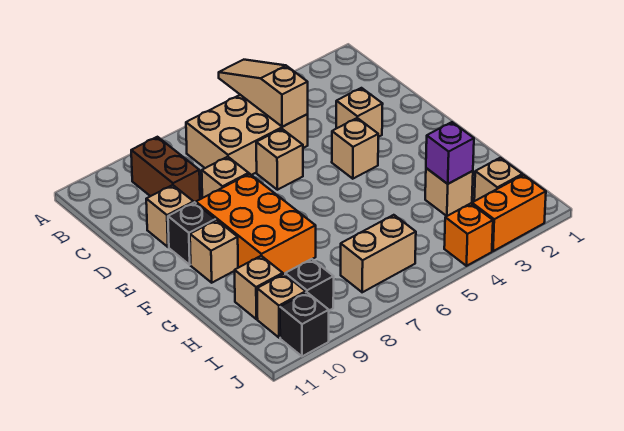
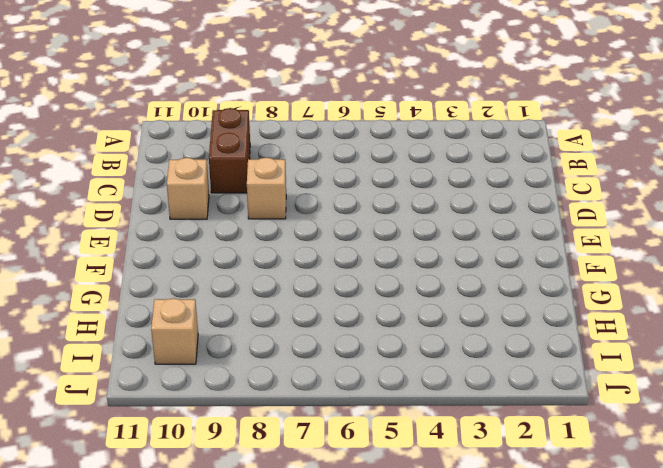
none -> tan 2x3 brick [186,95,308,175]
none -> tan 1x1 brick [336,88,383,137]
none -> tan 1x1 brick [256,129,303,190]

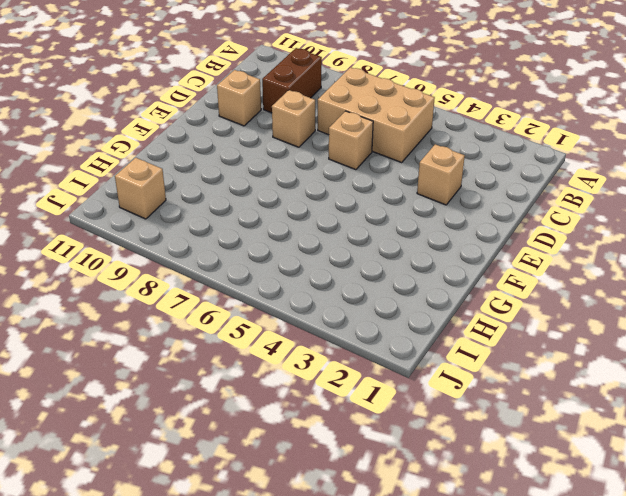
none -> tan 1x1 brick [332,118,378,179]
none -> orange 2x3 brick [196,174,316,274]
none -> black 1x1 brick [168,202,216,265]

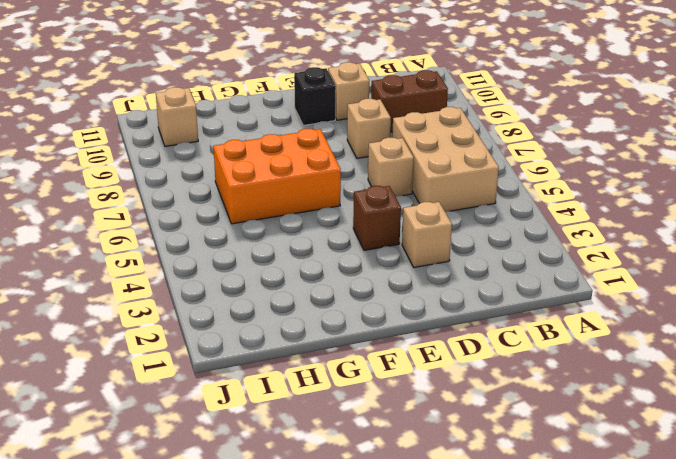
brown 1x1 brick [353,186,401,250] -> tan 1x1 brick [332,118,378,179]
orange 2x3 brick [214,129,341,224] -> orange 2x3 brick moved to [196,174,316,274]
none -> tan 1x1 brick [190,220,238,283]
none -> tan 1x1 brick [425,168,473,216]
none -> tan 1x1 brick [235,256,283,319]

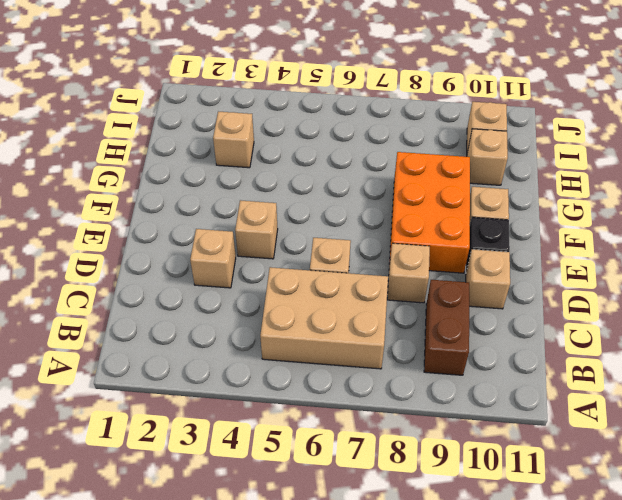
none -> tan 1x1 brick [474,158,522,201]
none -> tan 1x2 brick [341,215,416,292]
none -> black 1x1 brick [285,259,334,310]

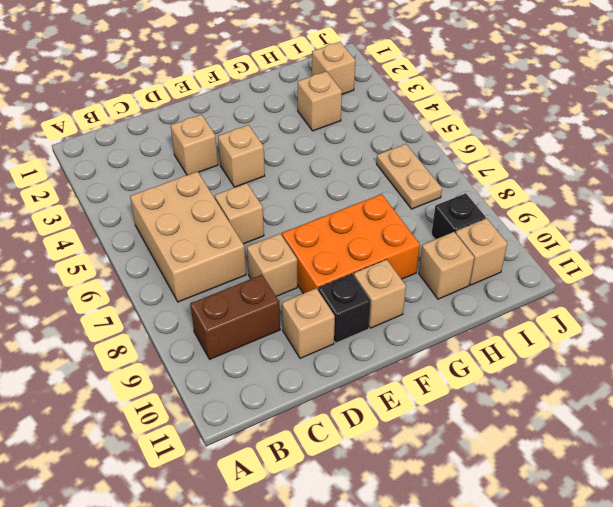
tan 1x2 plate [377,144,442,209] -> tan 1x2 brick [341,215,416,292]
none -> orange 1x2 brick [472,175,546,251]
none -> orange 1x1 brick [444,203,493,266]
none -> black 1x1 brick [280,292,329,356]

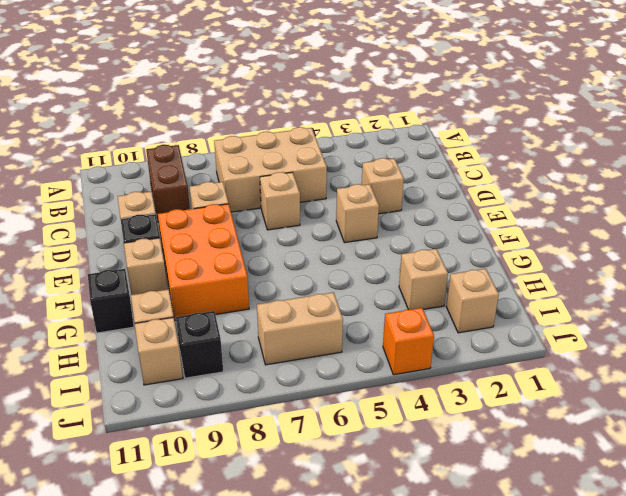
black 1x1 brick [88,269,134,333] -> black 1x1 brick moved to [280,292,329,356]
none -> orange 1x2 brick [472,175,546,251]
none -> tan 1x3 slope [219,60,308,127]
none -> purple 1x1 brick [426,122,474,184]

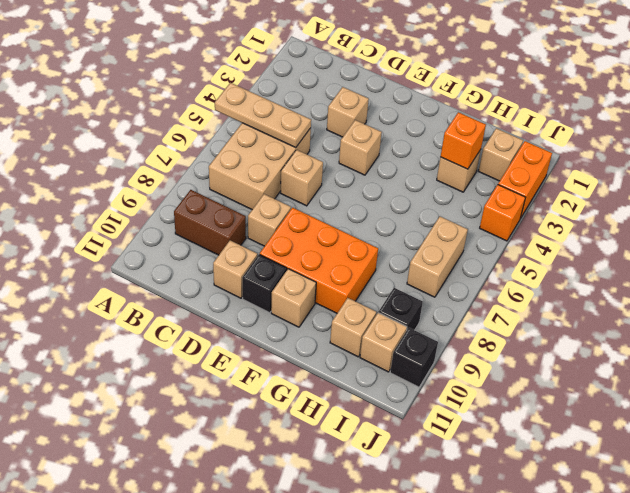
tan 1x3 plate [215,83,311,148] -> tan 1x3 slope [219,60,308,127]
orange 1x1 brick [441,112,486,169] -> purple 1x1 brick [426,122,474,184]

